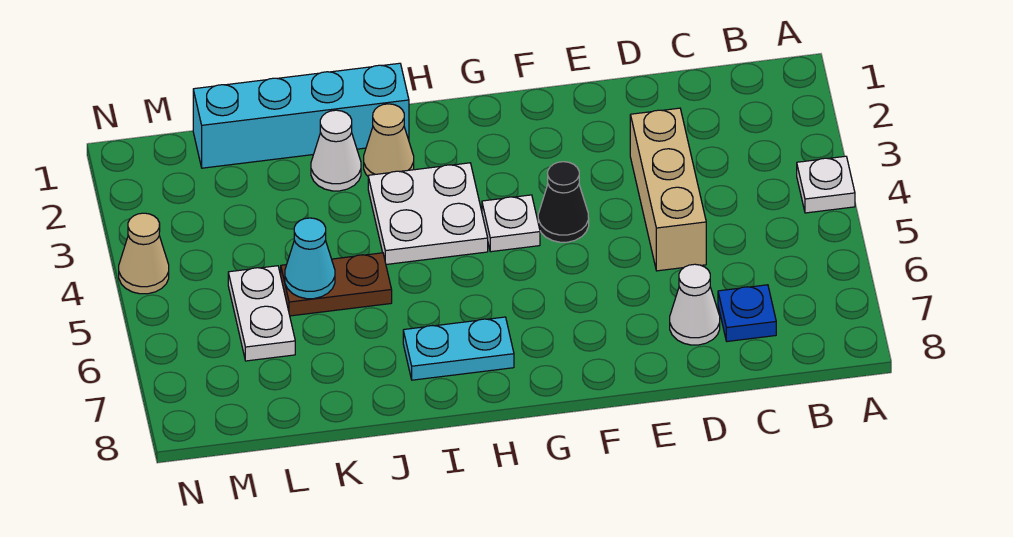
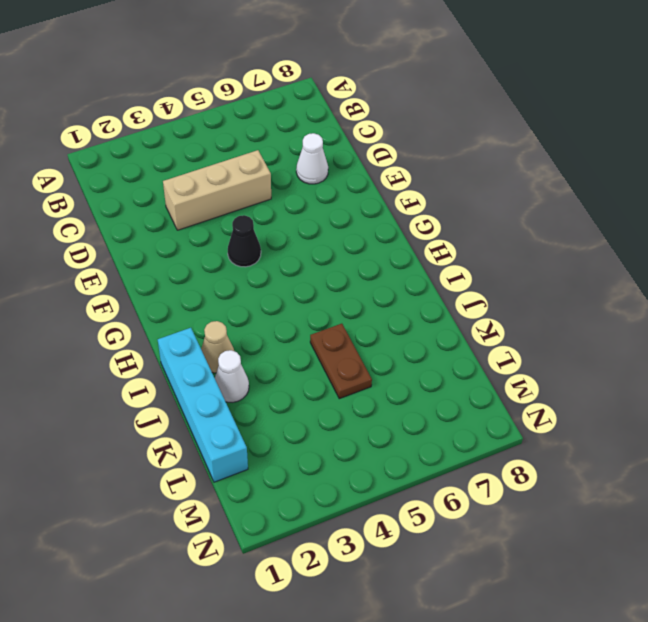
none -> white 1x1 plate [797,156,855,213]
none -> blue 1x1 plate [718,285,776,341]
none -> white 1x1 plate [482,195,540,252]

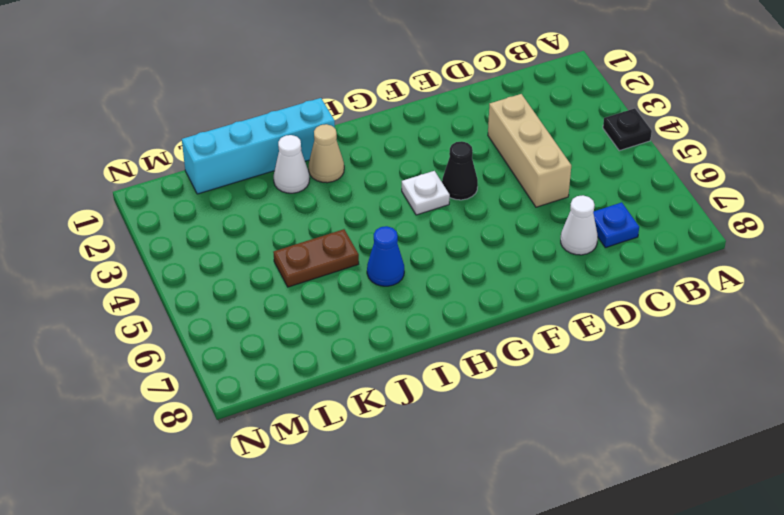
black 1x1 plate [603,108,652,151] -> white 1x1 plate [797,156,855,213]
blue 1x1 cone [367,226,404,286] -> none
none -> white 2x2 plate [368,163,488,264]
none -> cyan 1x2 plate [403,317,514,380]
none -> white 1x2 plate [228,266,295,361]

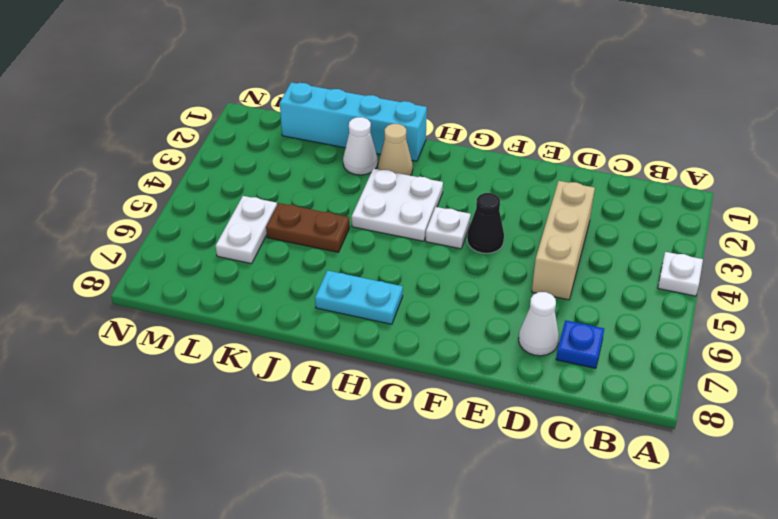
none -> tan 1x1 cone [119,213,169,294]
none -> cyan 1x1 cone [285,218,335,299]

